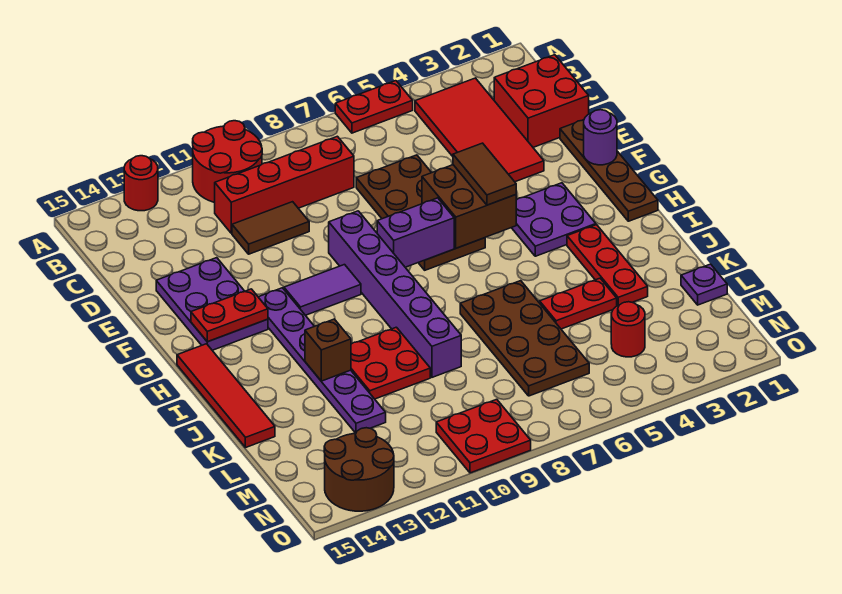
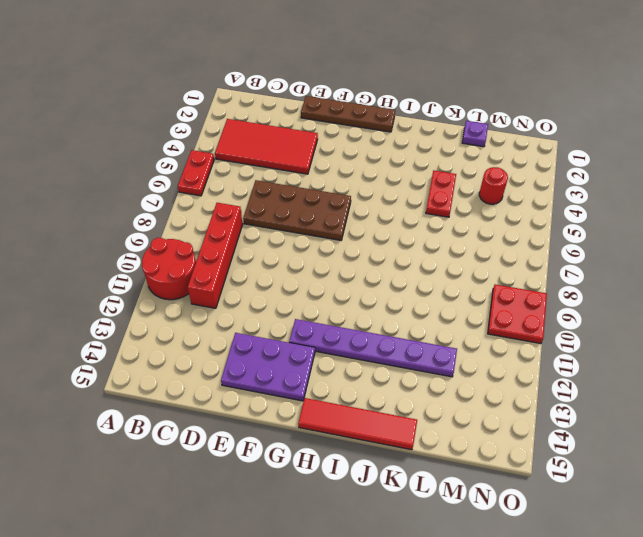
none -> red 1x1 round brick [124,156,158,211]
none -> red 2x2 brick [494,55,589,147]
none -> brown 1x2 tile [232,202,309,254]

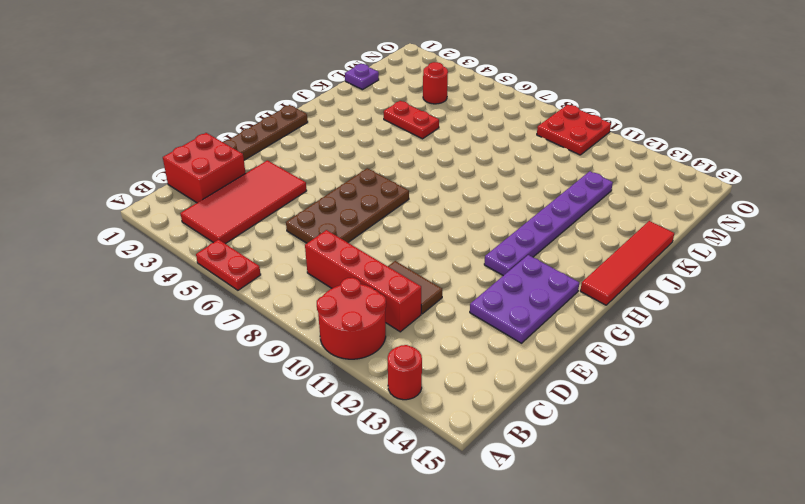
none -> purple 1x6 brick [329,211,461,377]
none -> purple 2x2 plate [512,183,596,256]
none -> purple 1x2 tile [284,265,361,315]

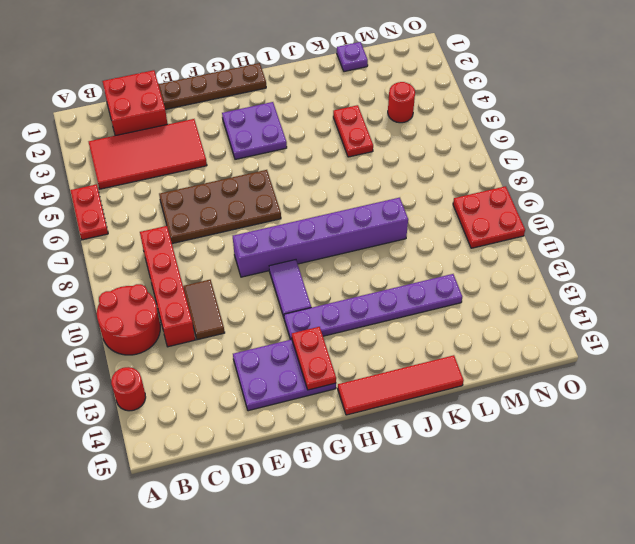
none -> red 1x3 plate [567,225,648,306]
none -> brown 2x4 plate [460,281,589,396]
none -> red 2x2 plate [351,327,430,399]

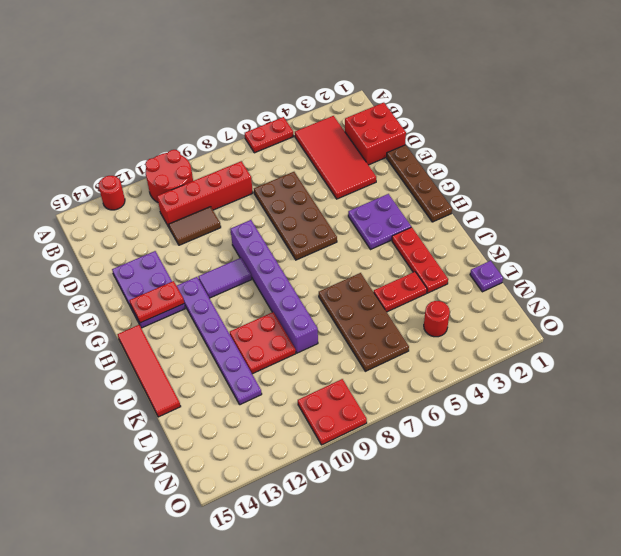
none -> brown 2x2 round brick [324,428,394,511]
none -> purple 1x1 round brick [584,110,617,165]
none -> brown 2x2 brick [422,165,516,248]

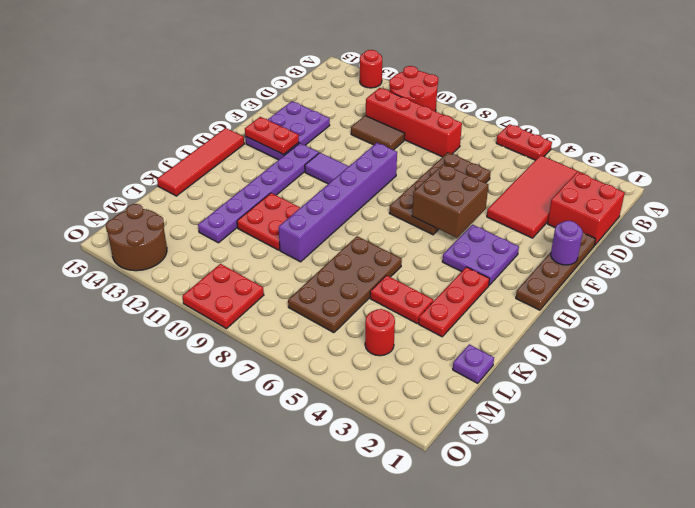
none -> purple 1x2 brick [377,198,454,267]
none -> brown 1x1 brick [305,319,351,381]
none -> brown 1x2 tile [453,143,516,205]

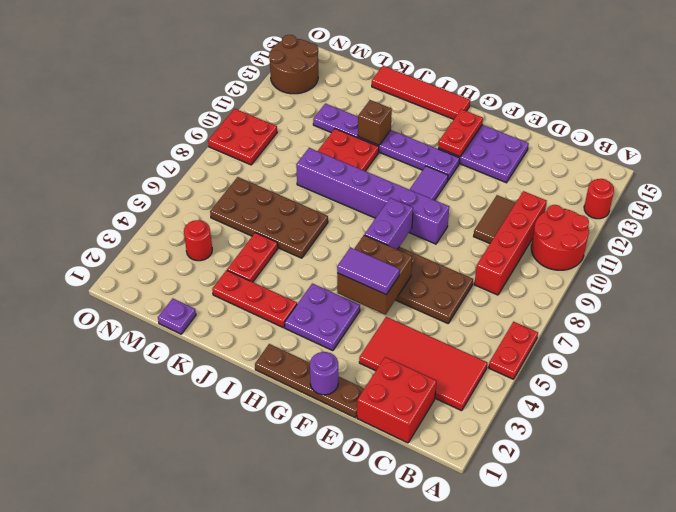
purple 1x2 tile [337,247,400,294] -> brown 1x2 tile [453,143,516,205]

